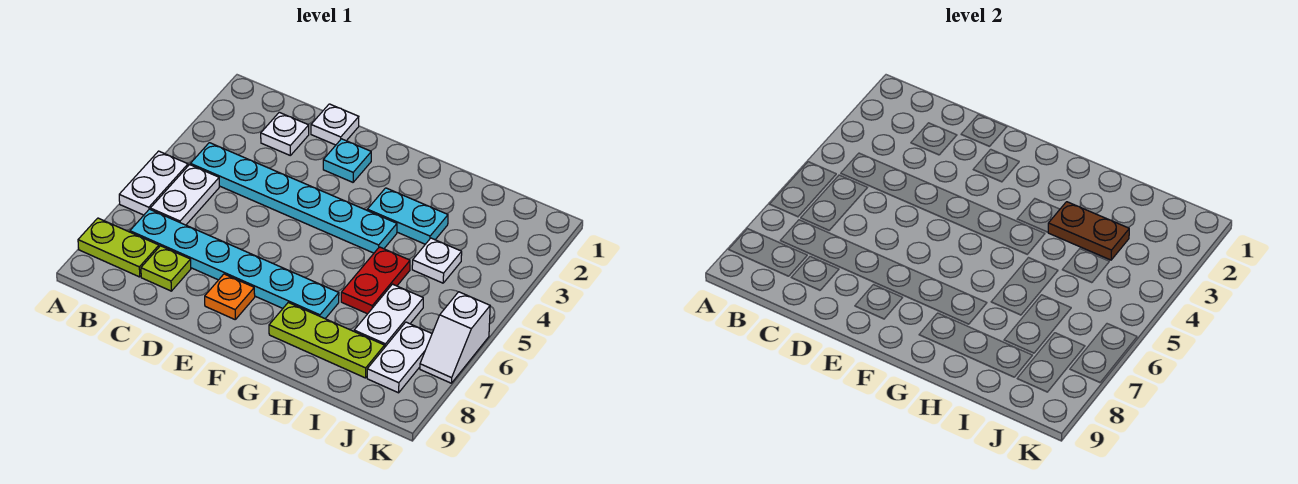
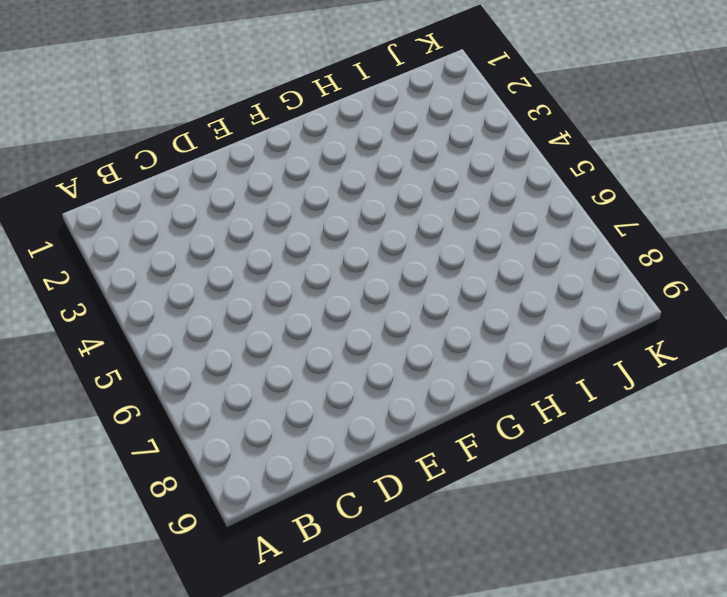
none -> white 1x2 plate [119,151,188,215]
none -> lime 1x2 plate [78,218,159,277]
none -> cyan 1x6 plate [190,143,397,253]

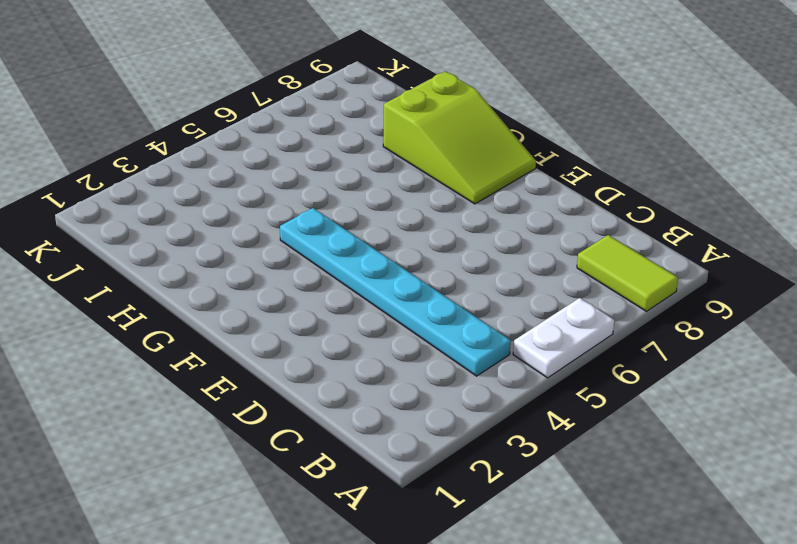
lime 1x2 tile [577,235,678,311] -> lime 1x2 plate [78,218,159,277]
lime 2x3 slope [383,72,536,204] -> lime 1x3 plate [269,303,385,378]
none -> white 1x2 plate [150,165,219,225]
none -> cyan 1x6 plate [130,209,339,319]
none -> white 1x1 plate [261,112,309,155]

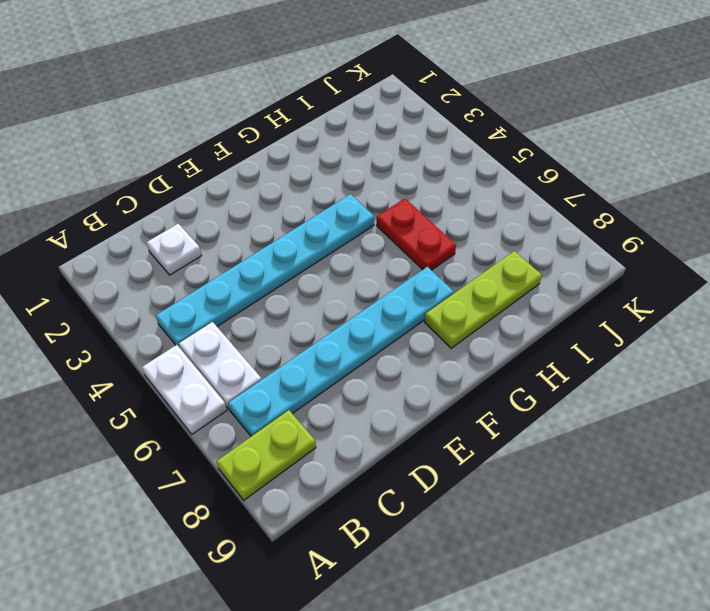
none -> lime 1x1 plate [141,246,191,291]
none -> white 1x1 plate [311,104,359,145]
none -> cyan 1x1 plate [323,139,371,182]

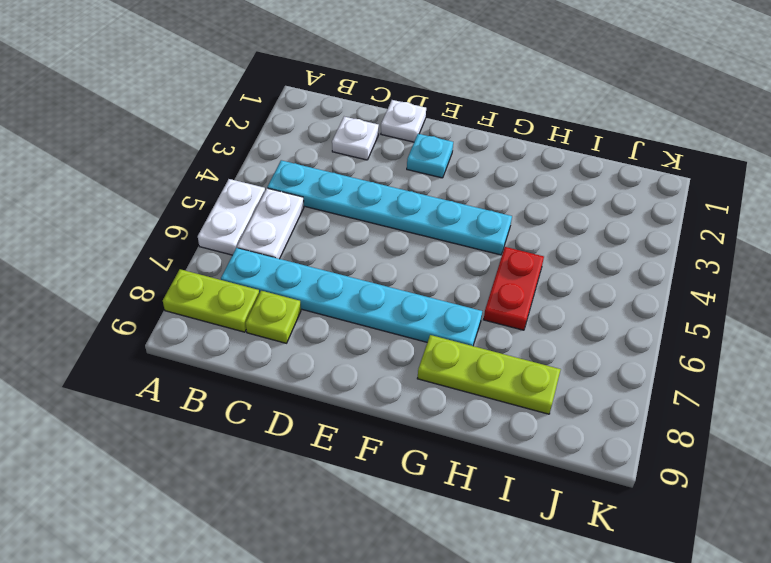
none -> orange 1x1 plate [205,274,255,319]
none -> cyan 1x2 plate [367,188,448,244]
none -> white 1x1 plate [412,238,462,283]

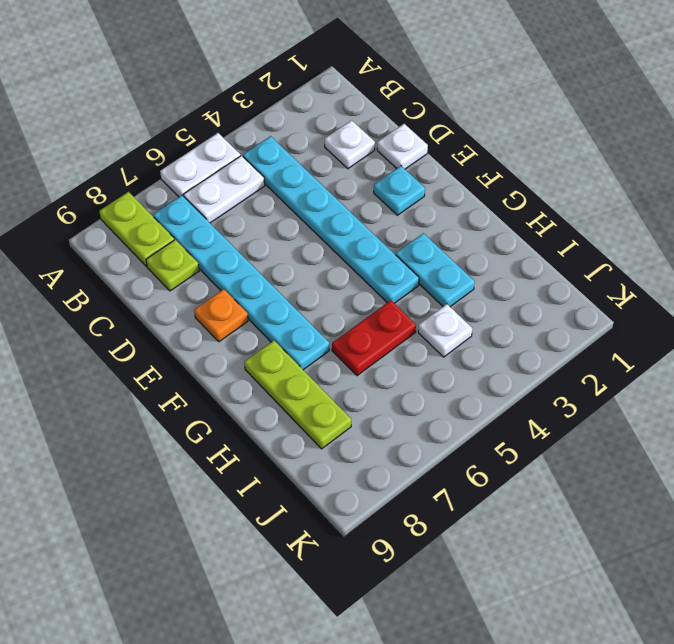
none -> white 1x2 plate [354,284,423,347]
none -> white 1x2 plate [367,322,432,393]
none -> white 1x2 slope [420,292,490,383]

